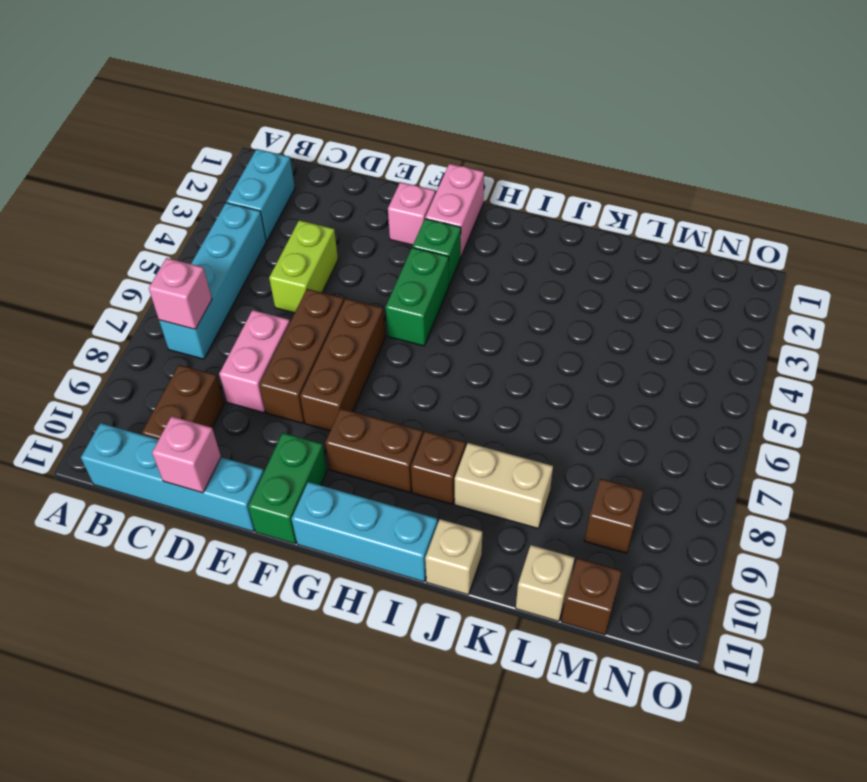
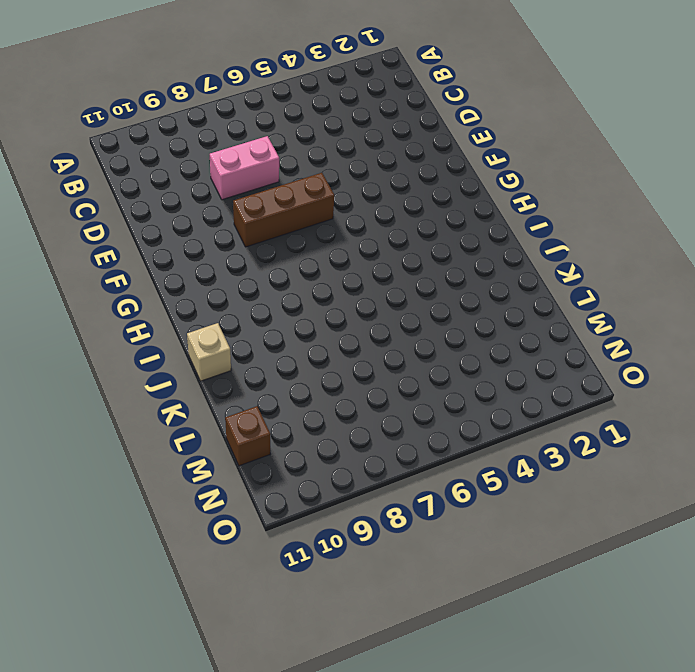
none -> cyan 1x2 brick [227,149,295,241]
none -> cyan 1x4 brick [159,203,266,359]
none -> cyan 1x4 brick [81,423,264,531]

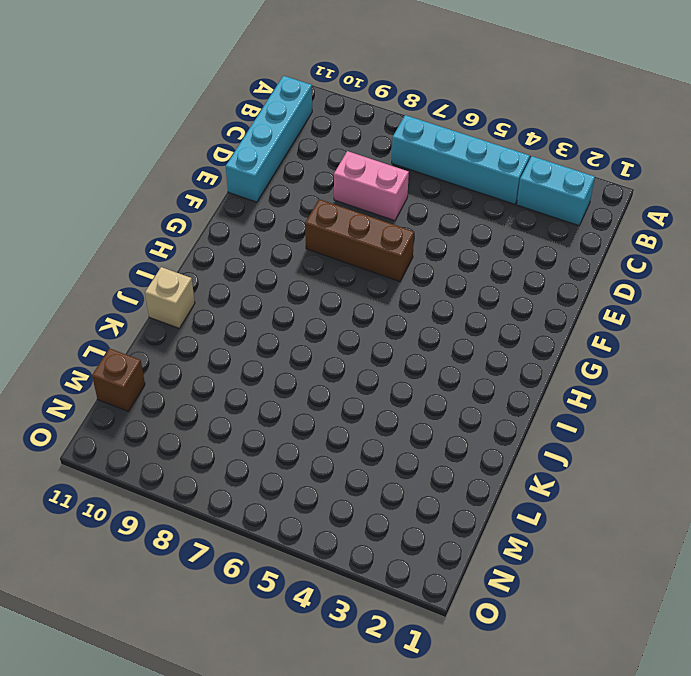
none -> brown 1x2 brick [142,365,224,439]
none -> lime 1x2 brick [269,220,338,313]
none -> brown 1x3 brick [259,289,344,423]

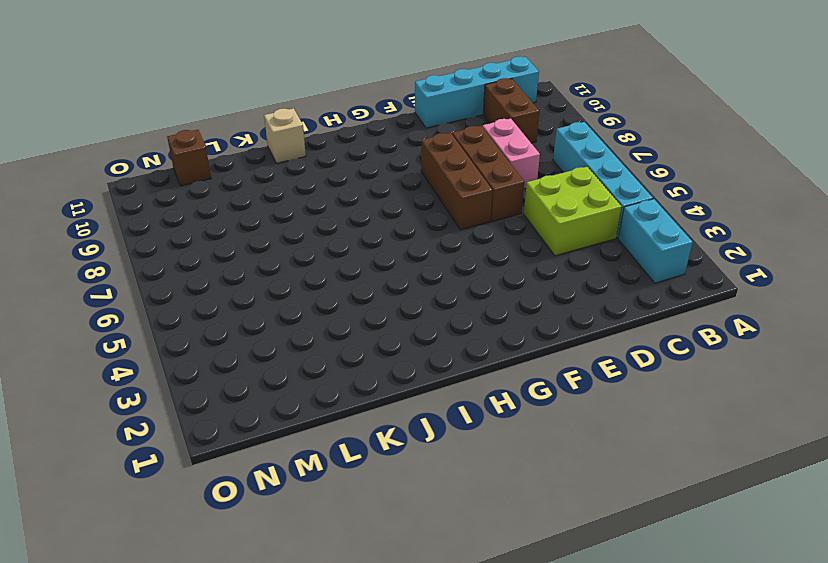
lime 2x2 brick [524,167,622,256] -> lime 1x2 brick [269,220,338,313]
none -> pink 1x1 brick [388,182,435,245]
none -> green 1x2 brick [248,433,327,544]
none -> pink 1x2 brick [425,164,484,256]

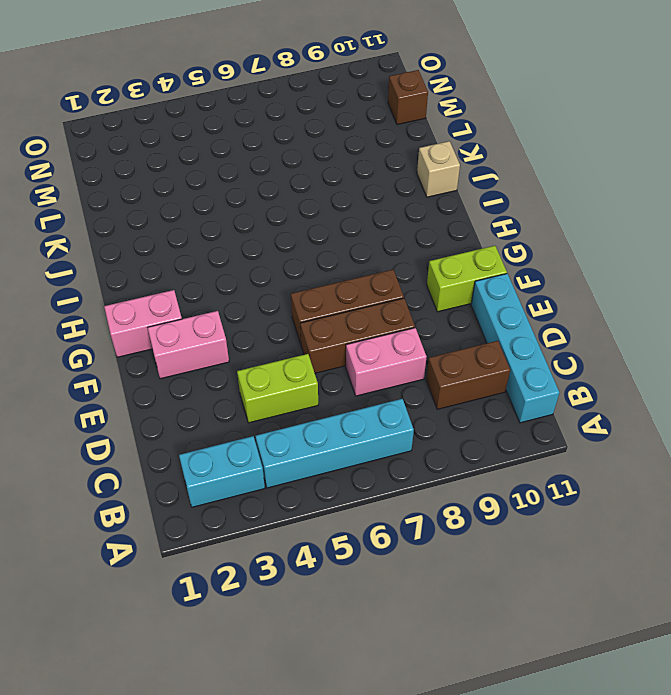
pink 1x2 brick [148,311,229,379] -> pink 1x1 brick [388,182,435,245]
lime 1x2 brick [427,246,507,312] -> green 1x2 brick [248,433,327,544]
none -> green 1x1 brick [413,219,461,285]
none -> green 1x2 brick [386,248,449,346]
none -> brown 1x2 brick [325,409,423,492]

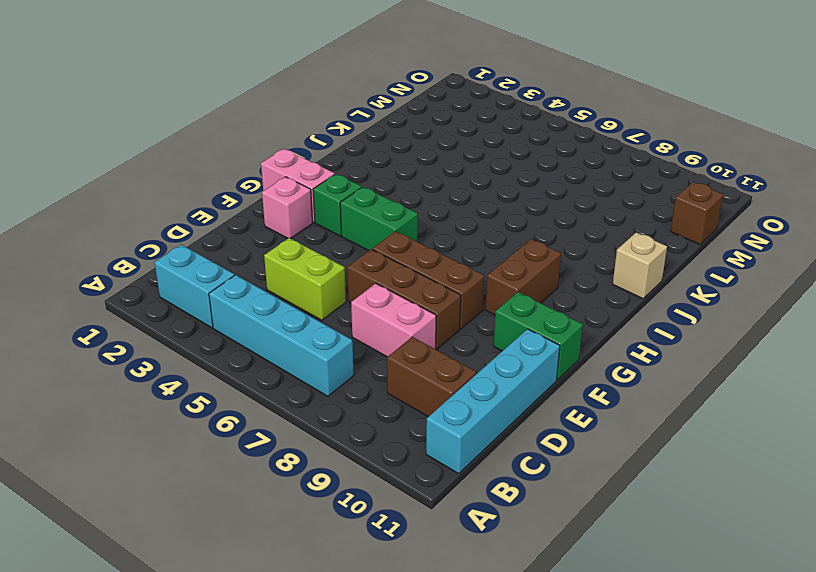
none -> cyan 1x3 brick [292,482,438,582]
none -> brown 1x1 brick [411,431,466,504]
none -> tan 1x2 brick [455,443,553,528]

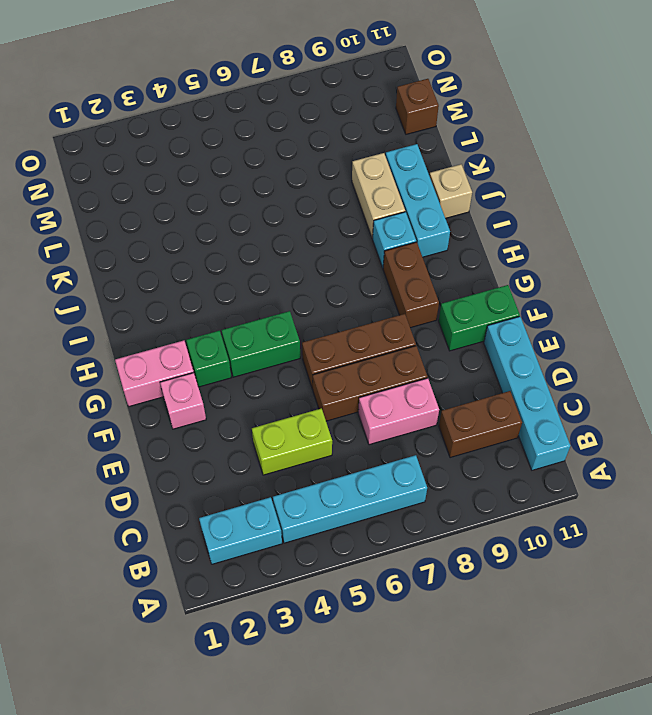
cyan 1x1 brick [373,212,416,268] -> brown 1x1 brick [411,431,466,504]
cyan 1x3 brick [386,144,450,257] -> cyan 1x3 brick moved to [292,482,438,582]
none -> tan 1x1 brick [516,545,574,621]
none -> brown 1x1 brick [585,479,643,553]
none -> pink 1x1 brick [149,258,212,329]

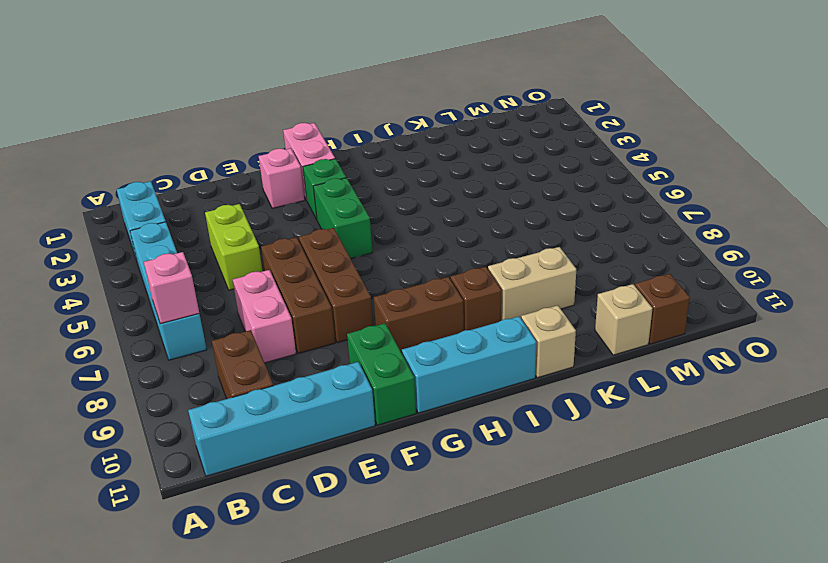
none -> brown 1x1 brick [585,479,643,553]
none -> pink 1x1 brick [152,416,221,493]

